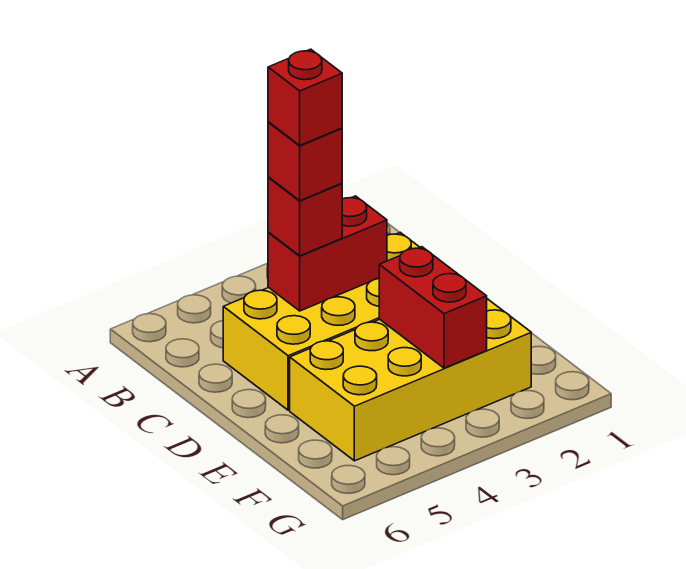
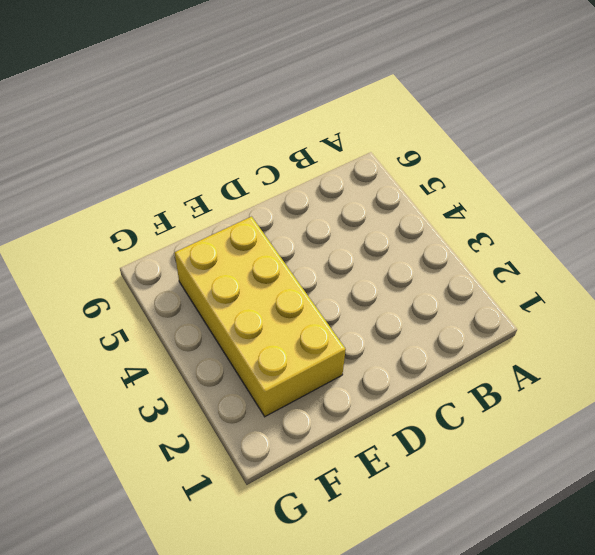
none -> yellow 2x4 brick [223,232,420,410]
none -> red 1x2 brick [268,196,387,311]

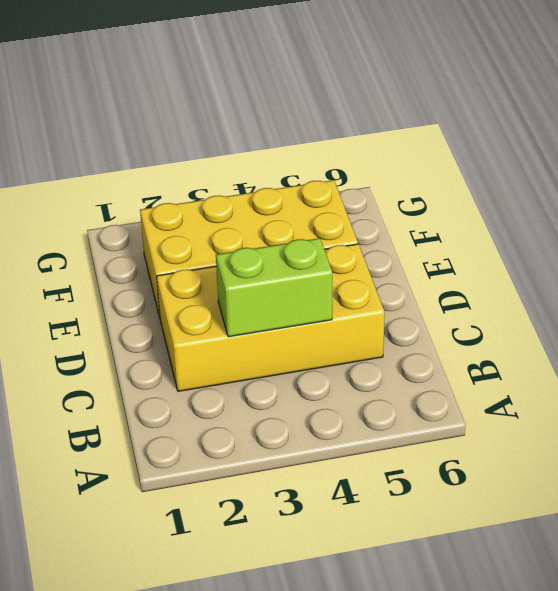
lime 1x2 brick [216,238,332,337] -> red 1x2 brick [268,196,387,311]
none -> red 1x2 brick [379,247,487,368]
none -> red 1x1 brick [268,177,342,256]

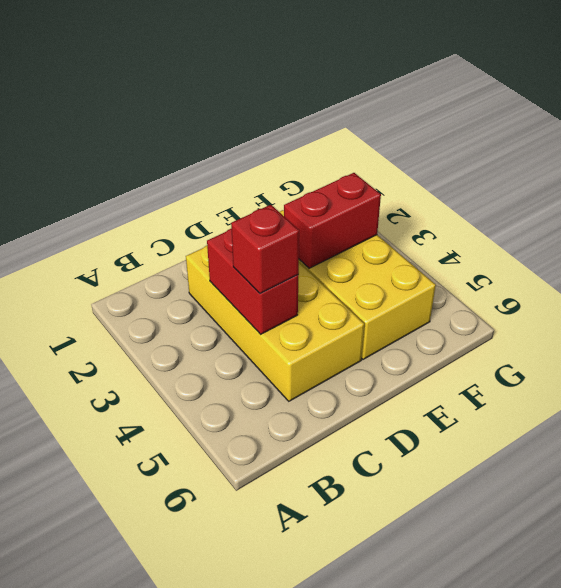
none -> red 1x1 brick [268,122,342,201]
none -> red 1x1 brick [268,49,342,146]

